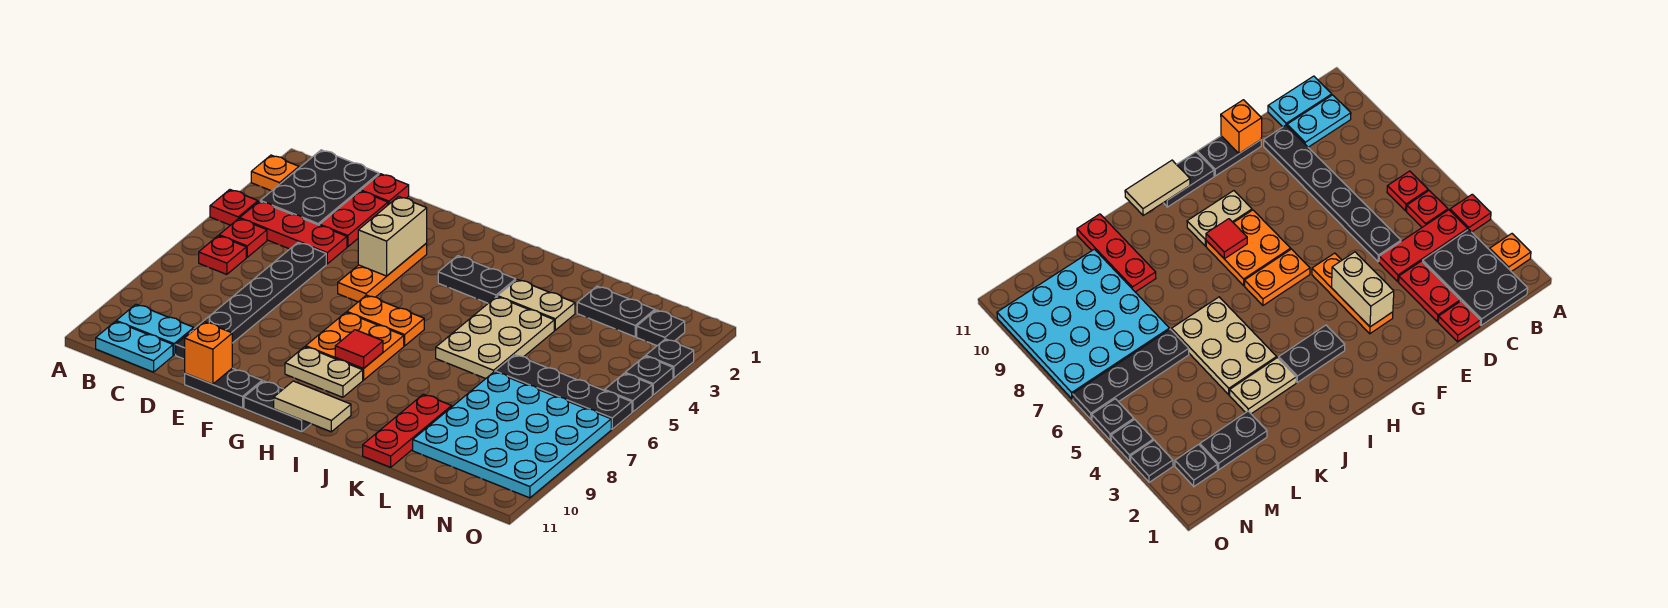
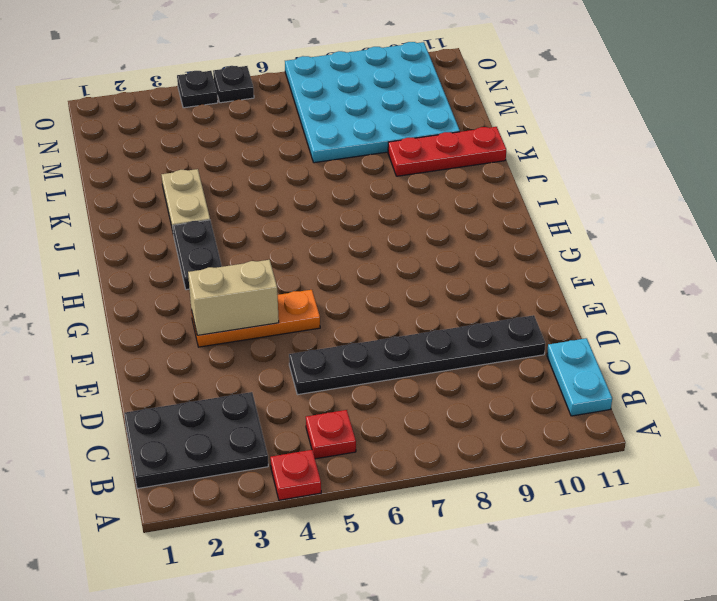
none -> orange 1x1 plate [251,155,299,191]
none -> red 1x3 plate [240,201,347,264]
none -> red 1x1 plate [199,236,246,275]
none -> cyan 1x2 plate [116,304,194,355]

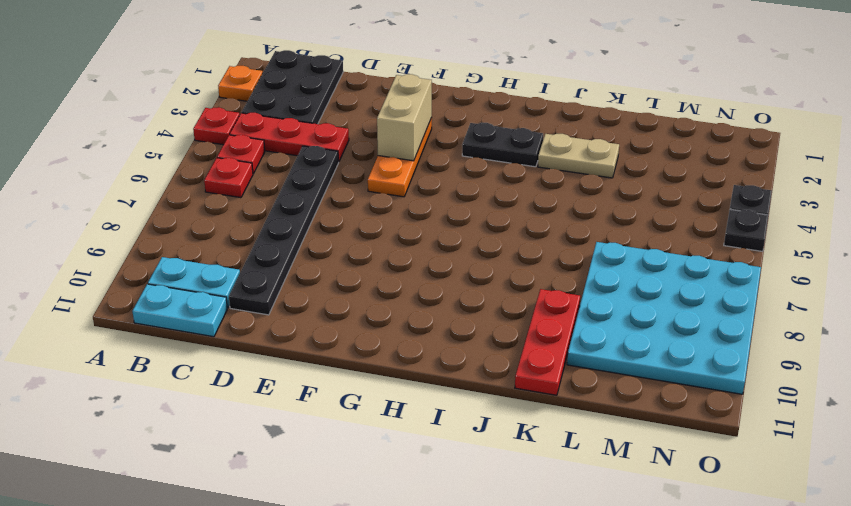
none -> red 1x1 plate [361,174,409,205]
none -> red 1x2 plate [320,191,388,247]
none -> black 1x2 plate [185,368,262,408]
none -> orange 1x2 plate [347,295,424,346]

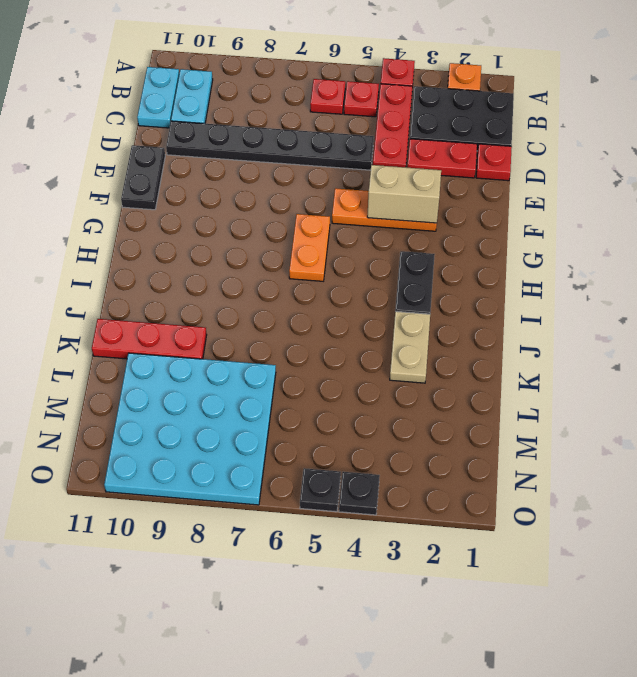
none -> orange 2x2 plate [306,312,404,380]
none -> tan 1x2 plate [285,347,363,397]
none -> black 1x2 plate [244,381,311,432]
none -> tan 2x3 plate [436,297,554,379]

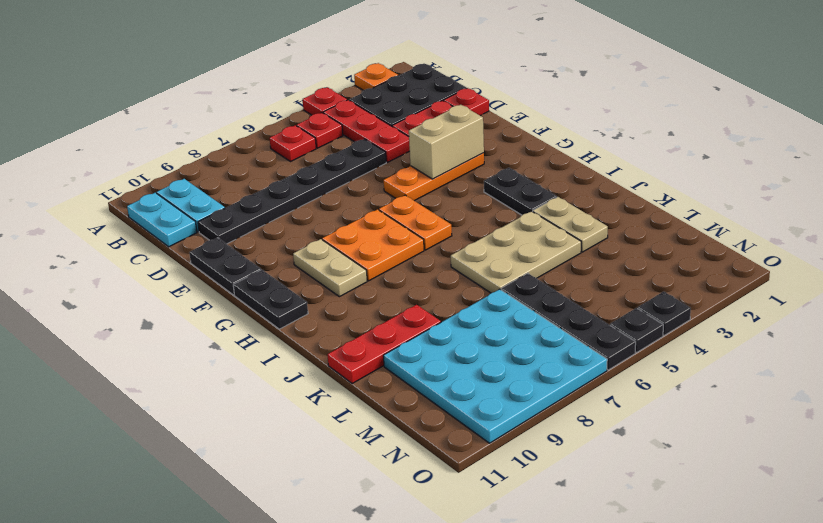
none -> black 1x2 plate [577,286,655,337]
none -> black 1x1 plate [637,310,685,346]
none -> black 1x1 plate [646,339,694,378]
none -> orange 1x1 brick [185,322,232,384]

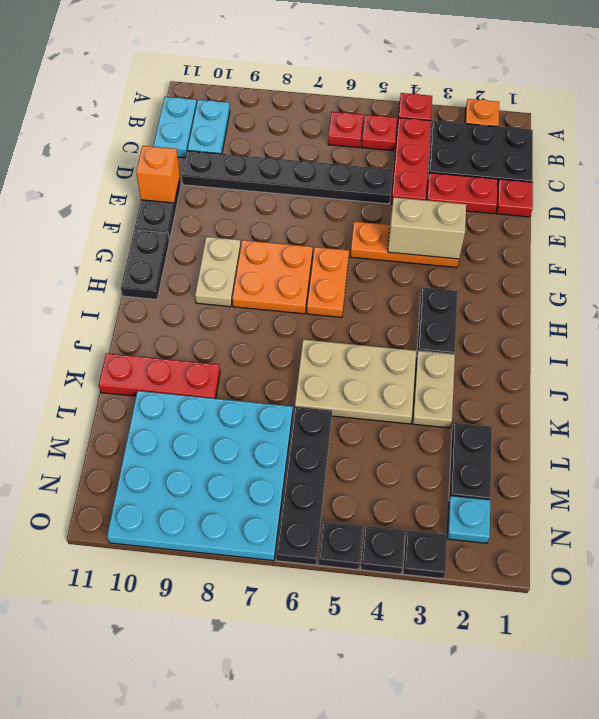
cyan 1x1 plate [447,496,490,543] -> black 1x1 plate [637,310,685,346]
none -> red 1x1 tile [335,330,383,369]
none -> tan 1x2 tile [274,381,351,432]

